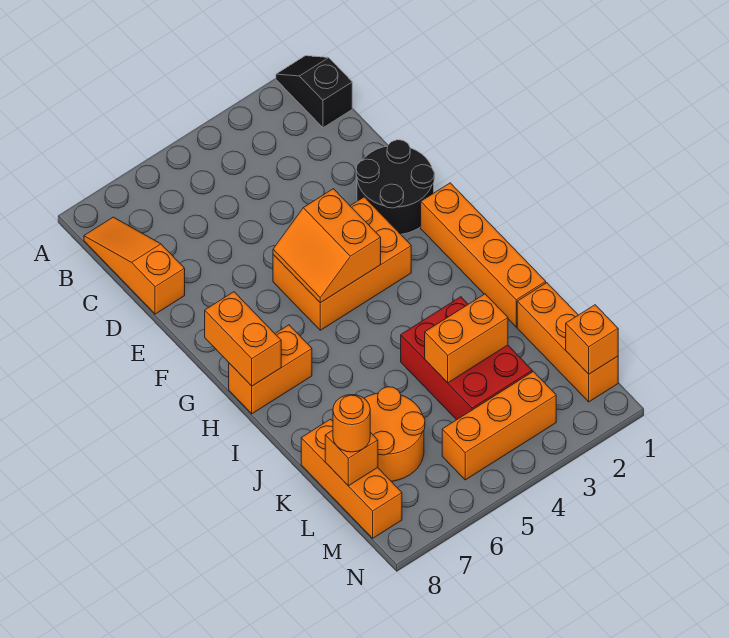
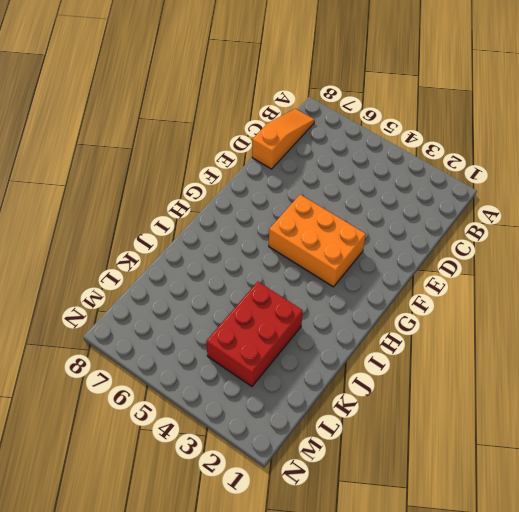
none -> black 1x2 slope [276,56,352,128]
none -> black 2x2 round brick [356,140,435,234]
none -> orange 1x4 brick [421,183,546,327]

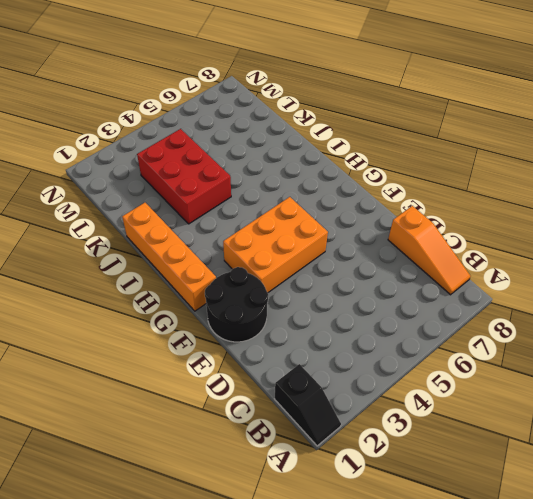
none -> orange 1x2 brick [229,325,312,414]
none -> orange 1x3 brick [517,283,618,402]
none -> orange 2x2 round brick [364,387,425,481]

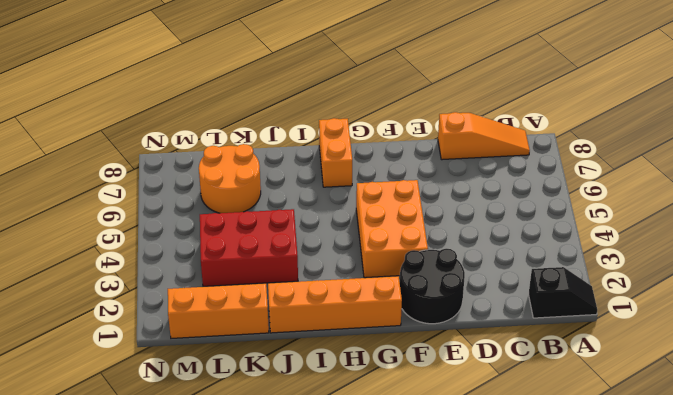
none -> orange 1x3 brick [301,419,402,538]
none -> orange 1x3 brick [442,372,556,480]
none -> orange 2x2 slope [273,189,381,303]

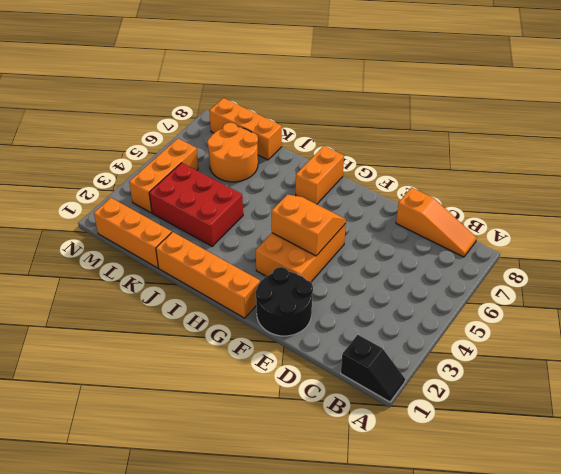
none -> orange 1x2 brick [205,292,281,386]
none -> orange 1x2 brick [425,294,508,383]
none -> orange 1x1 brick [325,430,378,486]

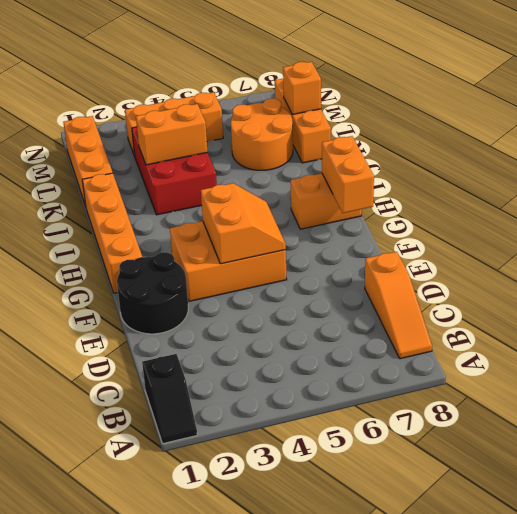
none -> orange 1x1 brick [566,305,618,374]
none -> orange 1x1 round brick [333,395,370,452]

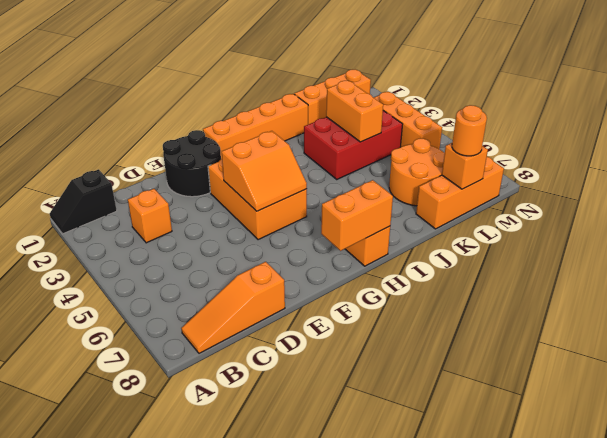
orange 1x1 brick [128,189,172,243] -> orange 1x1 brick moved to [566,305,618,374]

